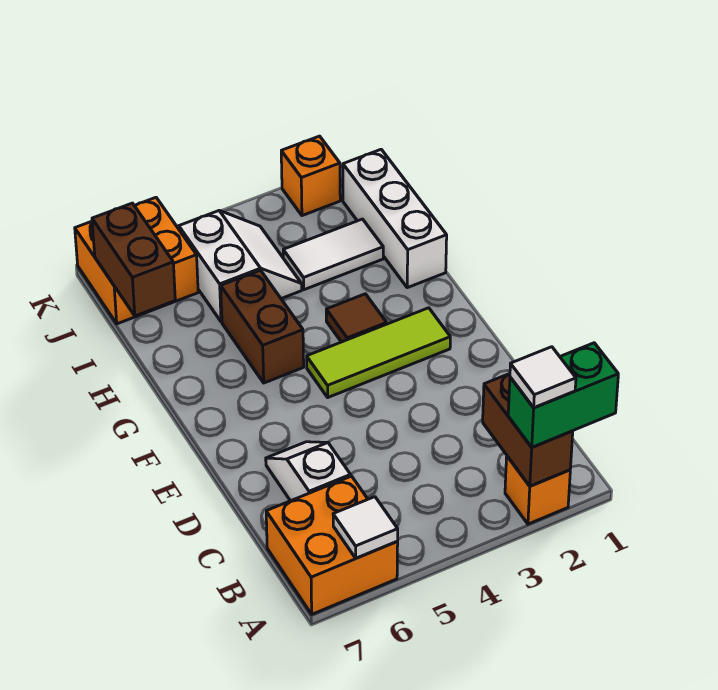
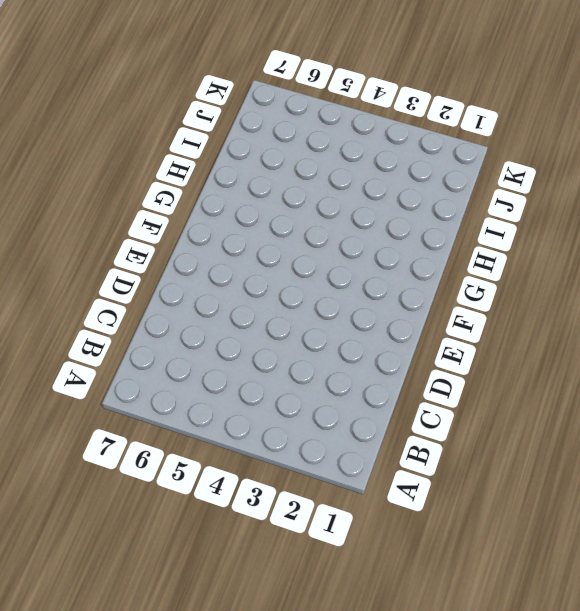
none -> orange 1x1 brick [505,456,570,524]
none -> orange 2x2 brick [266,476,398,614]
none -> white 1x2 slope [266,442,351,501]

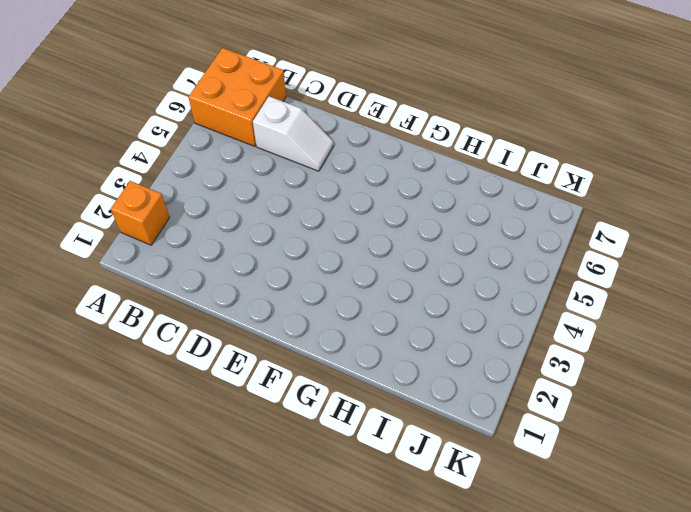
none -> lime 1x3 tile [307,308,450,397]
none -> brown 1x1 tile [326,294,387,342]
none -> brown 1x2 brick [221,270,304,383]

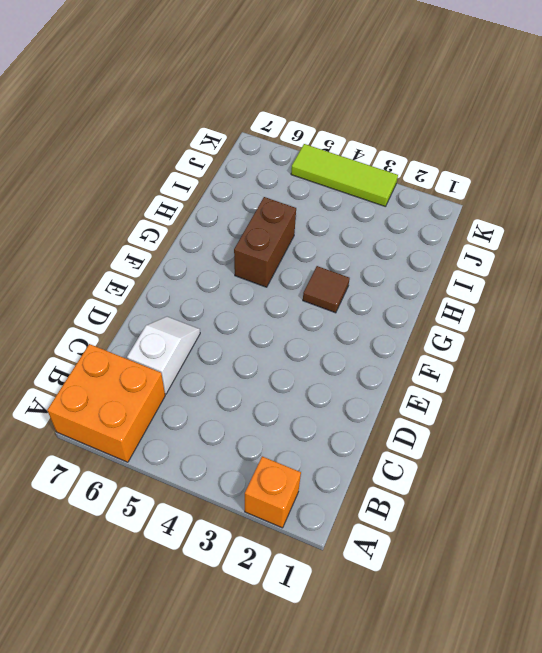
lime 1x3 tile [291,144,398,207] -> lime 1x3 tile moved to [307,308,450,397]
none -> white 1x3 brick [343,150,447,288]
none -> white 1x2 tile [283,219,383,290]
none -> white 2x2 slope [179,211,302,322]

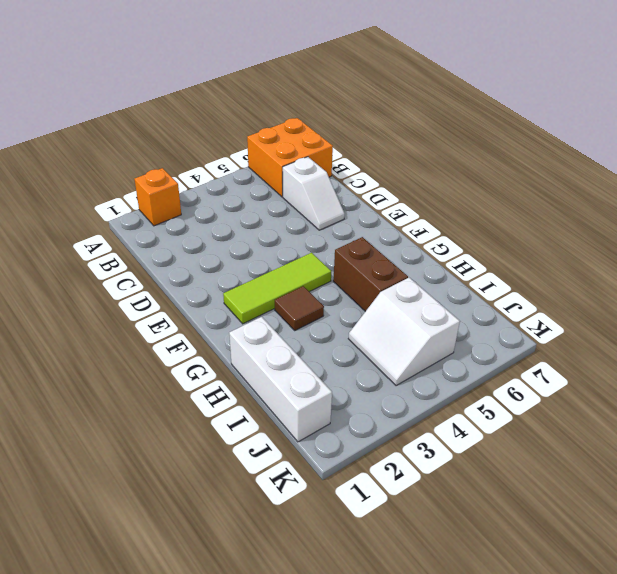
none -> white 1x2 tile [283,219,383,290]
none -> orange 2x2 brick [75,198,198,324]
none -> orange 1x1 brick [281,136,340,216]

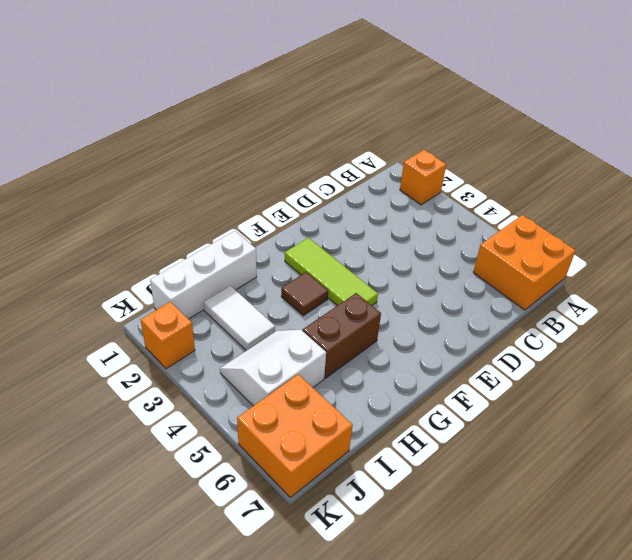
none -> white 1x2 slope [266,442,351,501]
none -> brown 1x2 brick [483,374,573,486]
none -> white 1x1 tile [333,497,398,558]

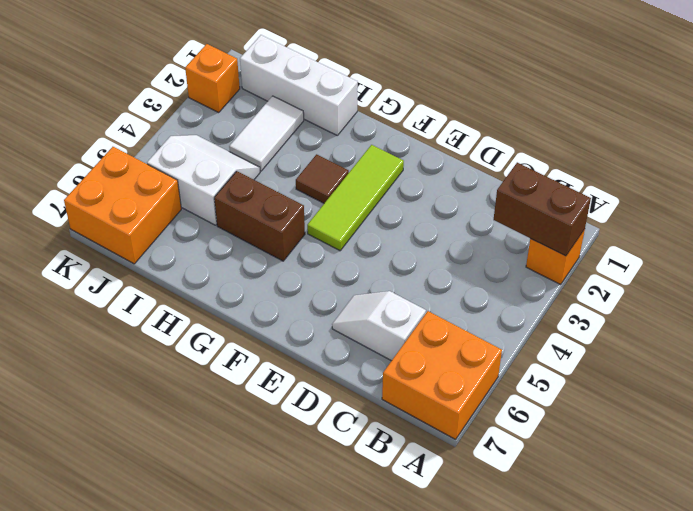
none -> white 1x1 tile [333,497,398,558]
none -> brown 1x2 brick [92,203,175,316]
none -> green 1x2 brick [508,343,618,447]

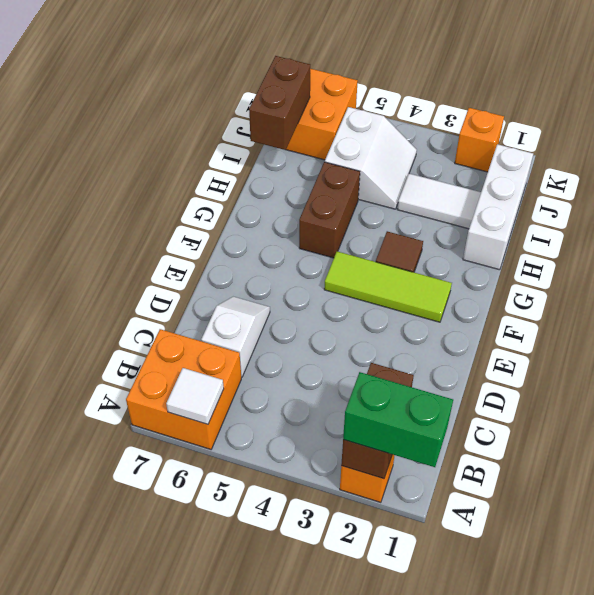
none -> white 1x1 tile [510,347,576,408]

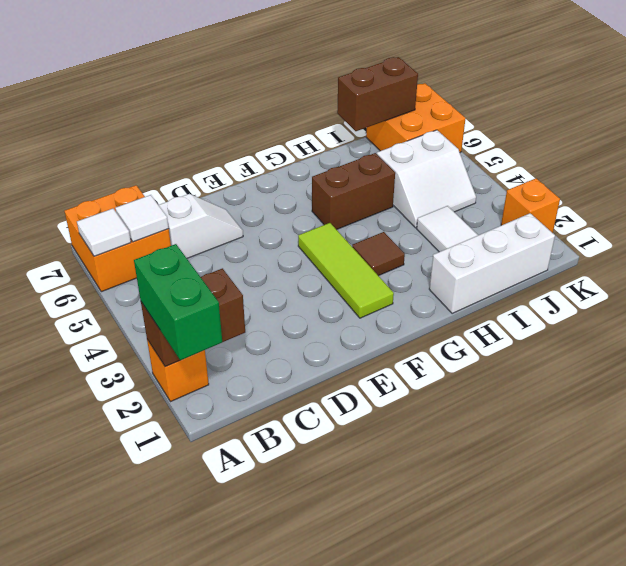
white 1x1 tile [115,195,169,242] -> white 1x1 tile moved to [510,347,576,408]

